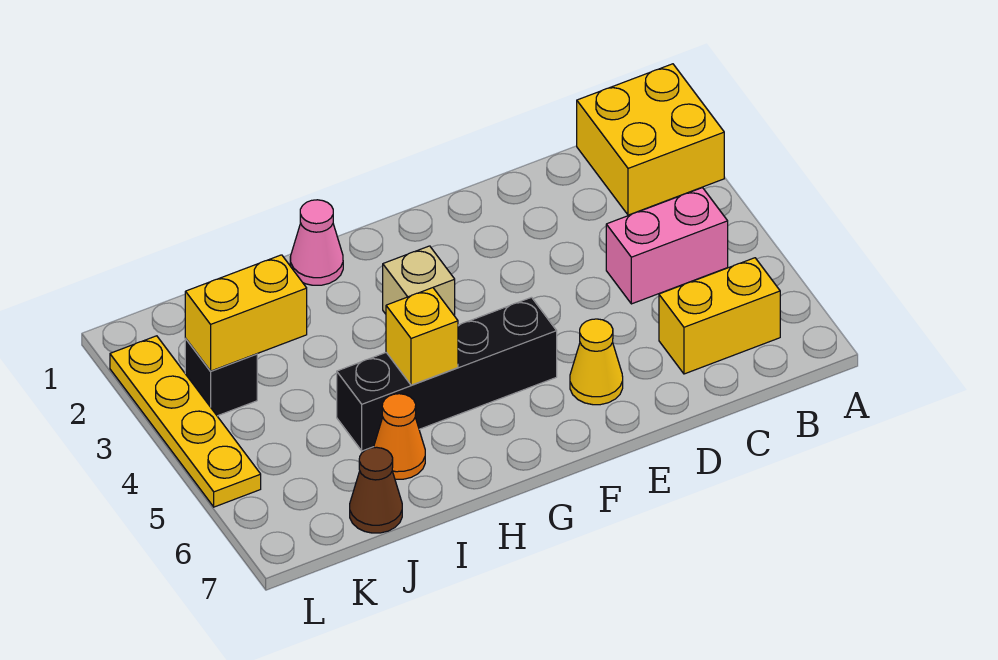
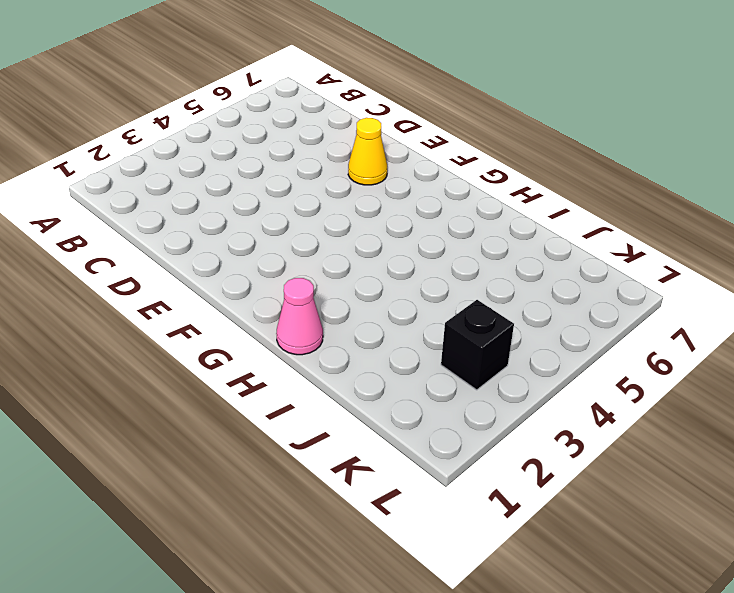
none -> yellow 2x2 brick [577,64,724,215]
none -> pink 1x2 brick [606,188,728,304]
none -> yellow 1x2 brick [659,258,780,374]

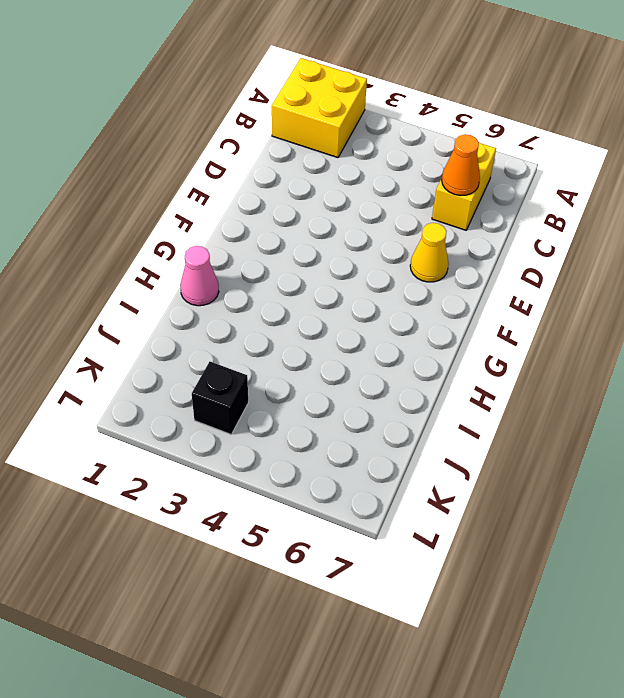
orange 1x1 cone [442,134,480,196] -> orange 1x1 cone moved to [373,394,425,479]
none -> pink 1x2 brick [606,188,728,304]
none -> black 1x4 brick [337,297,557,451]
none -> tan 1x1 brick [383,246,455,316]

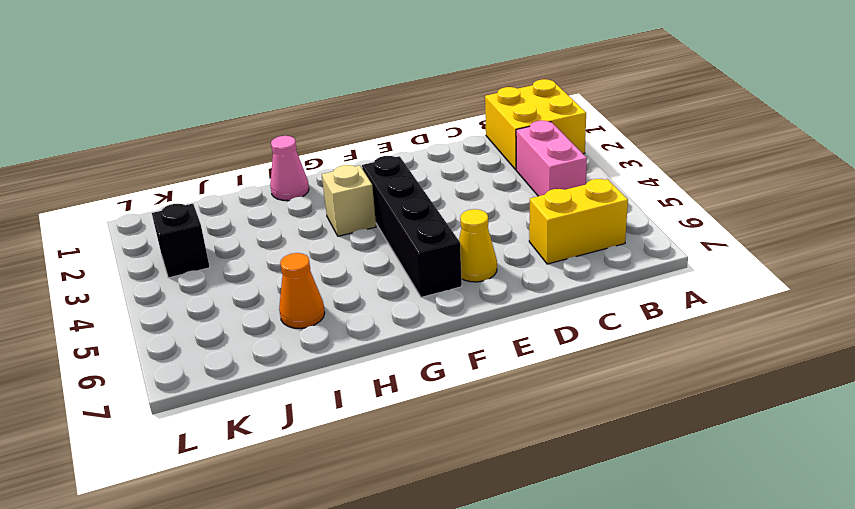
pink 1x2 brick [516,121,587,196] -> pink 1x2 brick turned to [606,188,728,304]
black 1x4 brick [362,156,462,297] -> black 1x4 brick turned to [337,297,557,451]
none -> brown 1x1 cone [350,447,402,533]
none -> yellow 1x4 plate [110,336,261,507]
none -> yellow 1x1 brick [386,288,458,385]

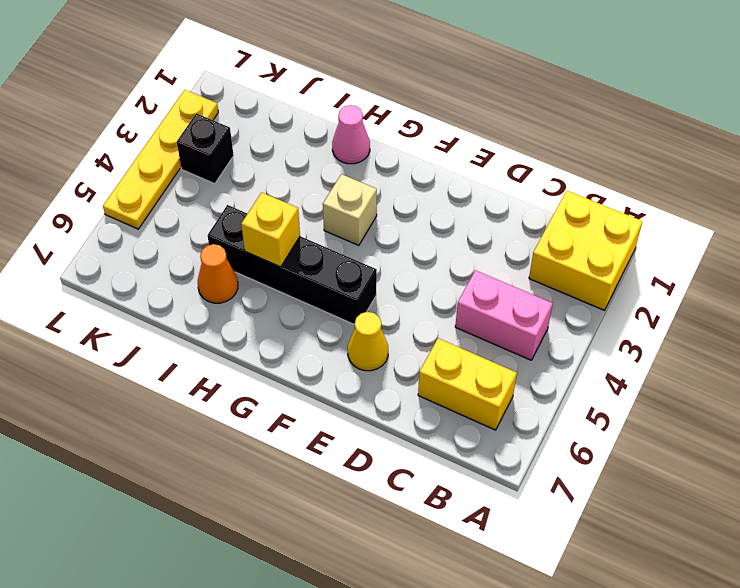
none -> brown 1x1 cone [350,447,402,533]
none -> yellow 1x2 brick [185,255,307,371]

